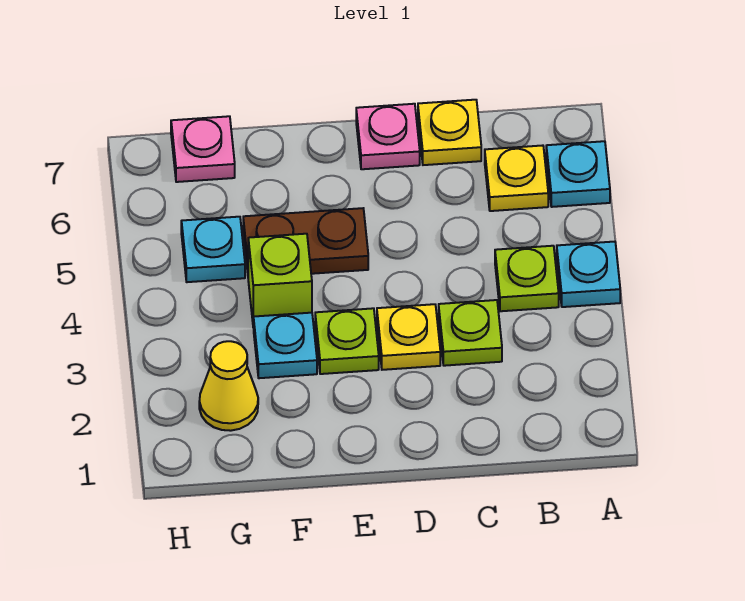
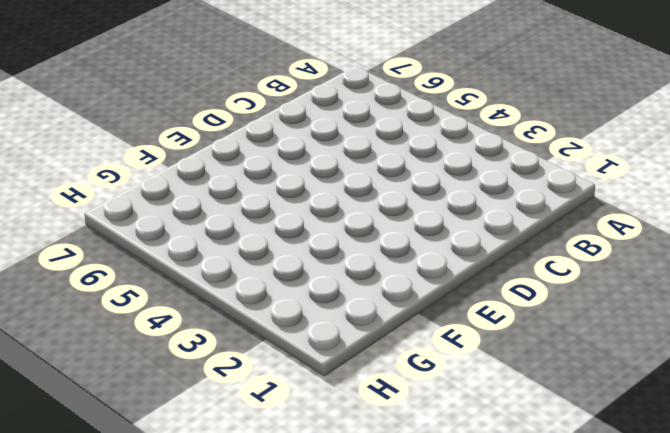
none -> cyan 1x1 plate [557,242,620,307]
none -> cyan 1x1 plate [546,141,610,207]
none -> lime 1x1 plate [495,246,559,311]

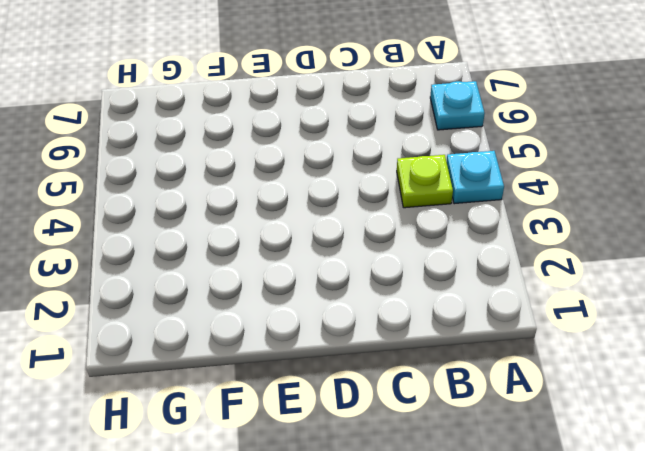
none -> yellow 1x1 plate [485,145,548,211]
none -> lime 1x1 plate [439,300,502,366]
none -> yellow 1x1 plate [418,100,481,165]

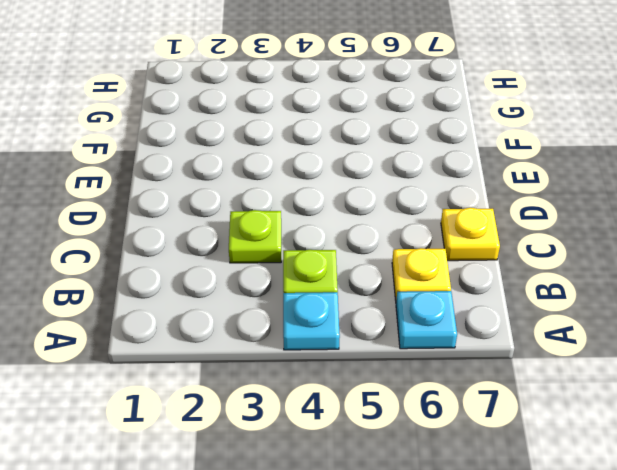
none -> yellow 1x1 plate [377,304,440,370]
none -> pink 1x1 plate [356,104,420,169]
none -> lime 1x1 plate [315,308,379,374]

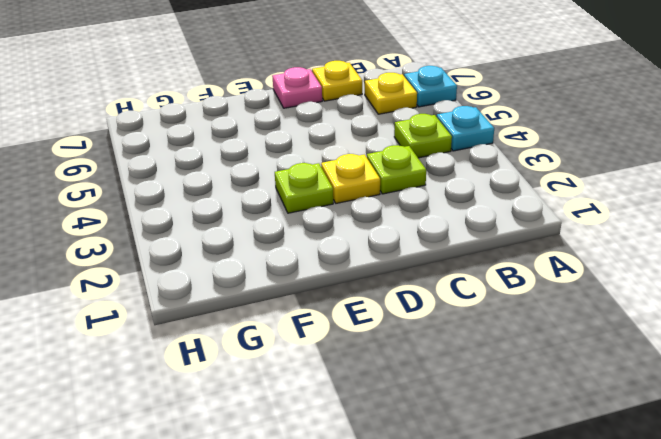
none -> brown 1x2 plate [243,208,368,274]
none -> cyan 1x1 plate [254,313,317,378]
none -> lime 1x1 brick [248,234,312,328]

